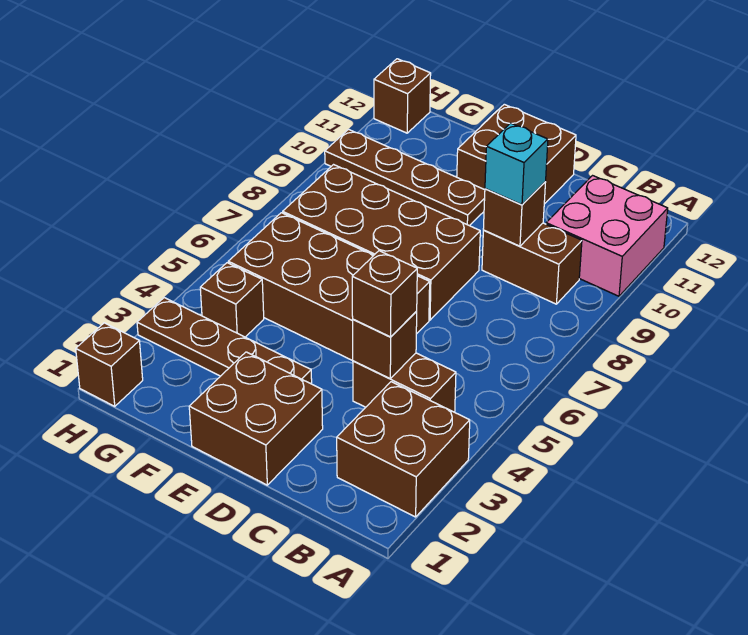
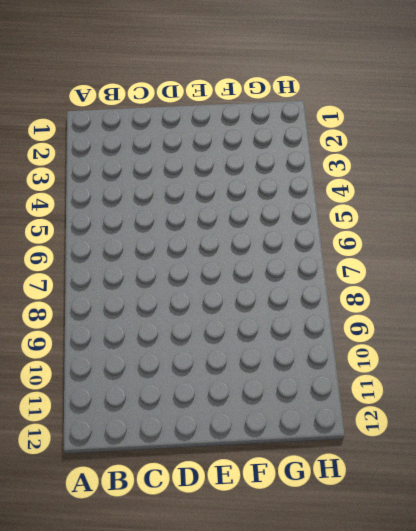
none -> brown 2x2 brick [337,382,470,517]
none -> pink 2x2 brick [546,176,668,296]
none -> brown 1x2 brick [353,353,456,412]

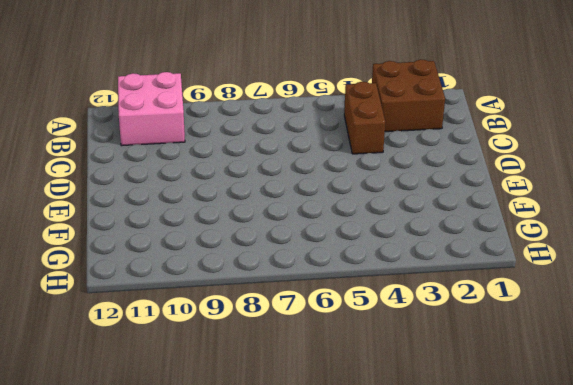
none -> brown 1x2 brick [482,223,582,304]
none -> brown 2x2 brick [189,352,323,485]
none -> brown 2x4 brick [228,213,430,360]

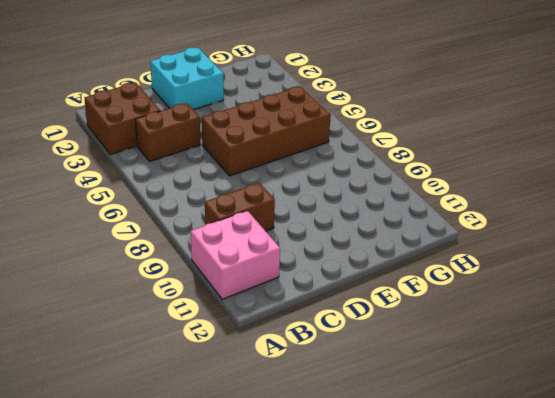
cyan 2x2 brick [150,48,224,110] -> brown 2x2 brick [189,352,323,485]
none -> brown 2x4 brick [283,165,480,320]
none -> brown 2x2 brick [457,104,576,204]
none -> brown 1x4 plate [137,298,312,384]

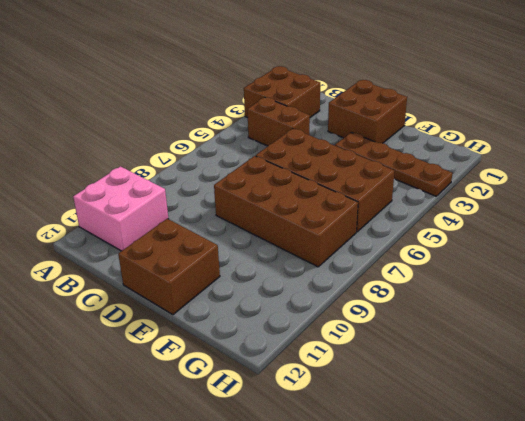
none -> brown 1x2 brick [482,223,582,304]
none -> brown 1x4 plate [325,129,485,226]
none -> brown 1x1 brick [200,263,264,337]

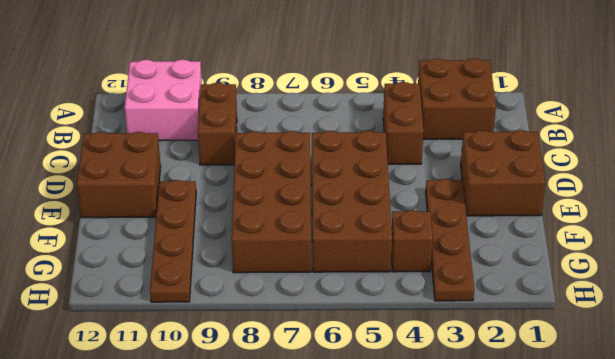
none -> brown 1x1 brick [76,323,143,406]
none -> brown 1x1 brick [374,59,431,133]
none -> brown 1x1 brick [353,312,417,379]

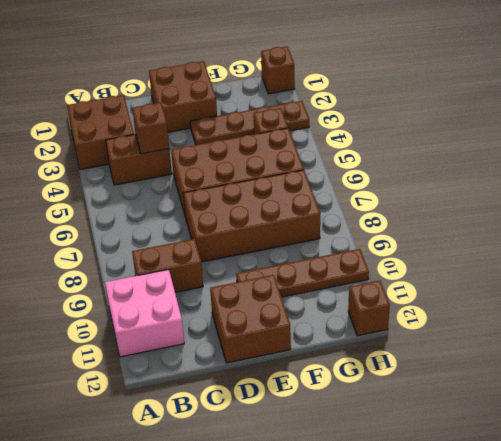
none -> brown 1x1 brick [483,182,546,246]
none -> brown 1x1 brick [352,251,417,337]
none -> cyan 1x1 brick [485,123,548,205]

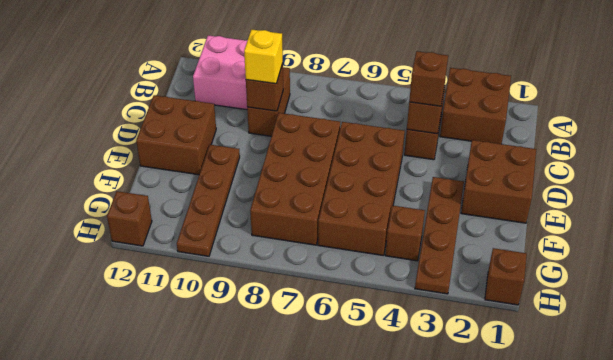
yellow 1x1 brick [244,29,283,84] -> cyan 1x1 brick [485,123,548,205]

